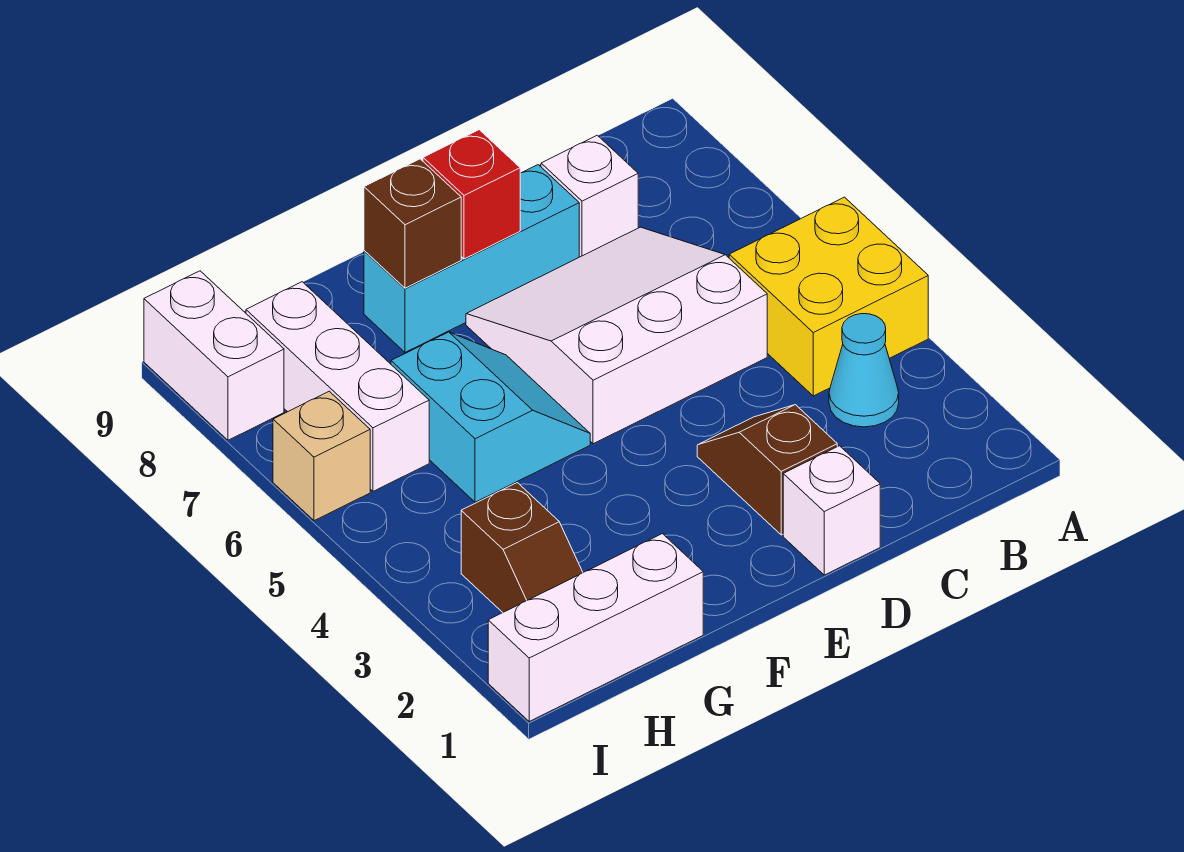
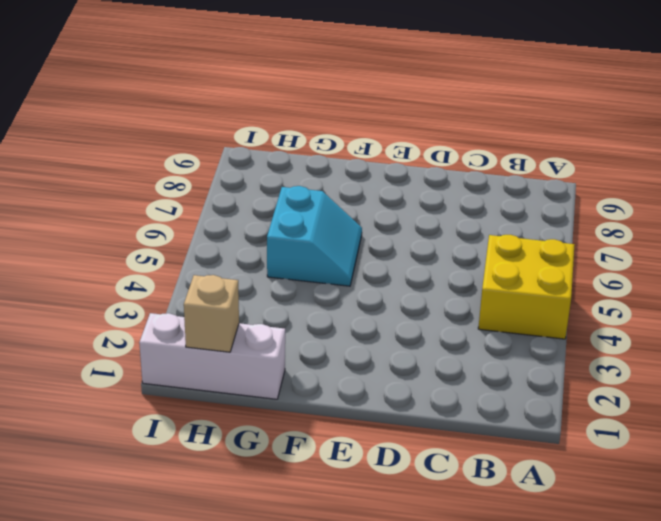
tan 1x1 brick [184,275,239,352] -> tan 1x1 brick moved to [273,391,370,521]
none -> cyan 1x1 cone [829,314,899,427]
none -> white 3x3 slope [466,227,767,444]
none -> white 1x1 brick [541,135,638,257]

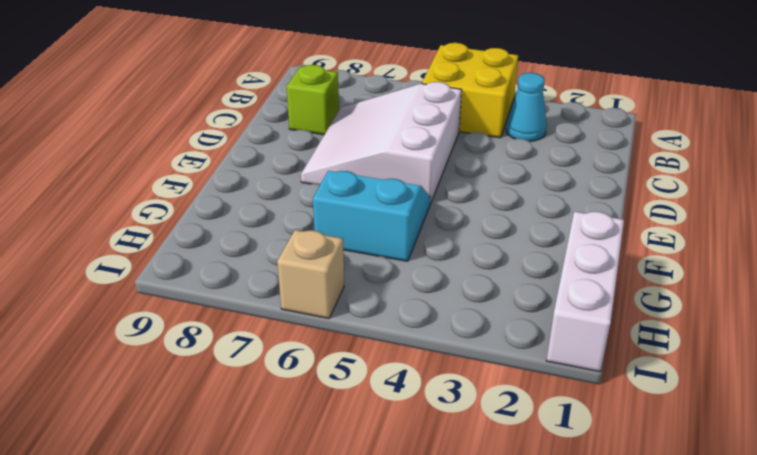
lime 1x1 brick [287,65,339,135] -> white 1x1 brick [541,135,638,257]
none -> white 1x1 brick [783,446,880,575]
none -> brown 1x2 slope [697,405,837,535]
none -> cyan 1x3 brick [364,165,579,352]

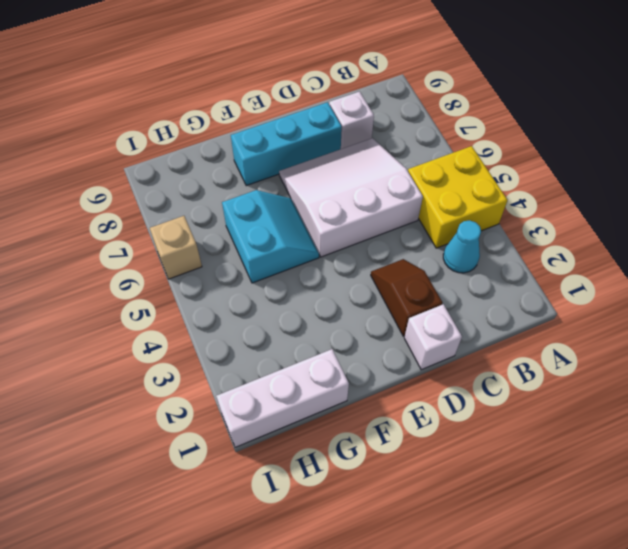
none -> brown 1x2 slope [461,483,583,612]
none -> white 1x3 brick [246,282,429,491]
none -> white 1x2 brick [144,271,284,440]

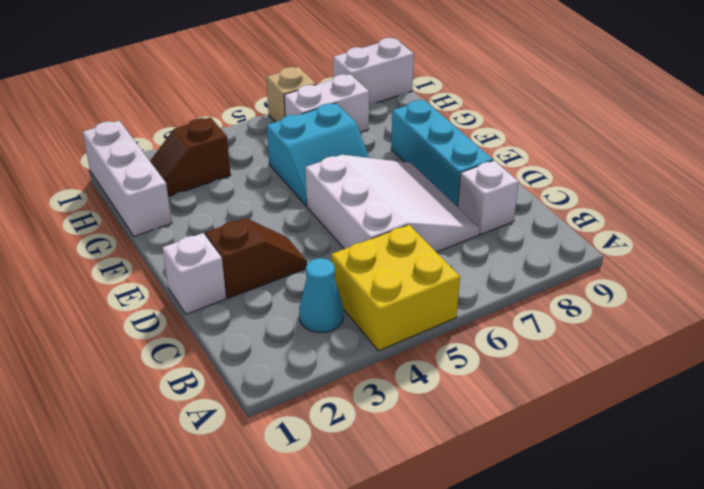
white 1x2 brick [284,74,369,132] -> white 1x3 brick [246,282,429,491]
none -> red 1x1 brick [423,130,520,259]
none -> brown 1x1 brick [364,159,461,288]

